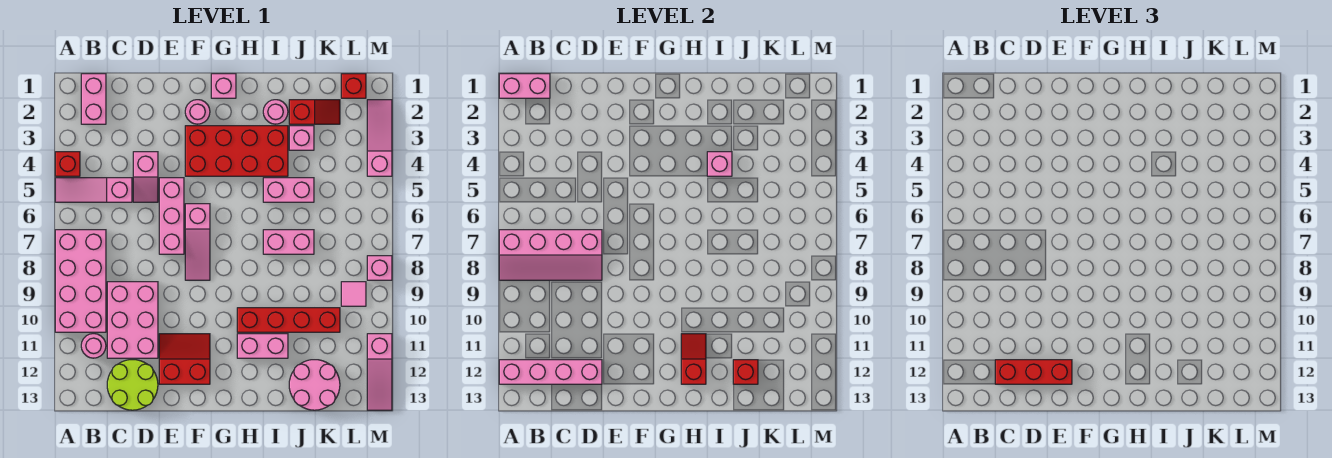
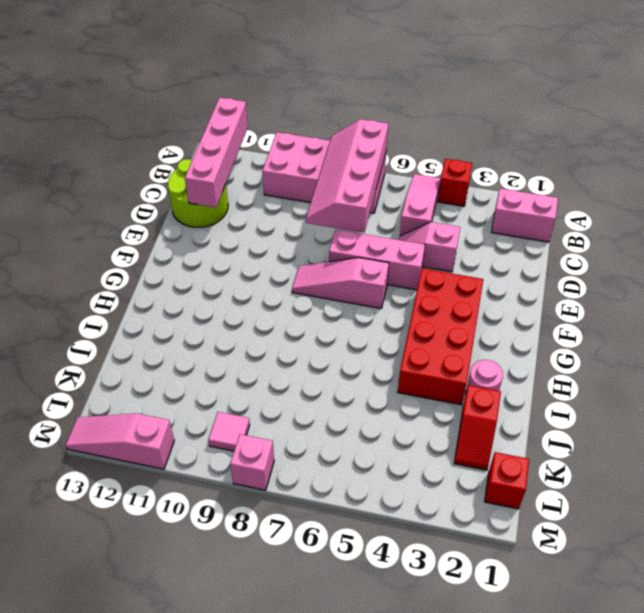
none -> pink 1x1 round brick [81,334,106,358]
none -> pink 2x3 brick [107,282,158,358]
none -> red 2x2 slope [159,334,210,384]
none -> pink 1x1 round brick [185,100,210,124]

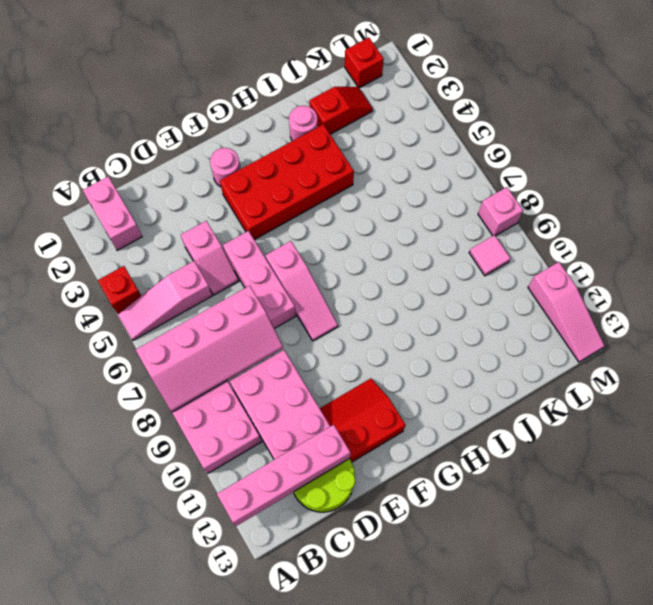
none -> pink 1x1 round brick [81,334,106,358]
none -> pink 1x1 brick [211,74,236,98]
none -> red 1x4 brick [237,308,340,332]
none -> pink 1x2 brick [237,334,288,358]

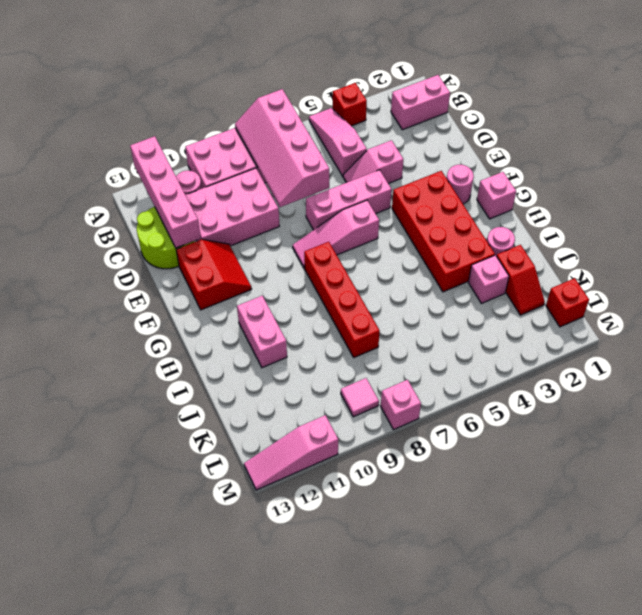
red 1x4 brick [304,242,380,357] -> red 1x4 brick moved to [237,308,340,332]
none -> pink 1x2 brick [263,178,314,202]
none -> pink 1x2 brick [263,230,314,254]
none -> pink 2x2 round brick [289,360,340,410]
none -> pink 1x3 slope [367,100,392,176]

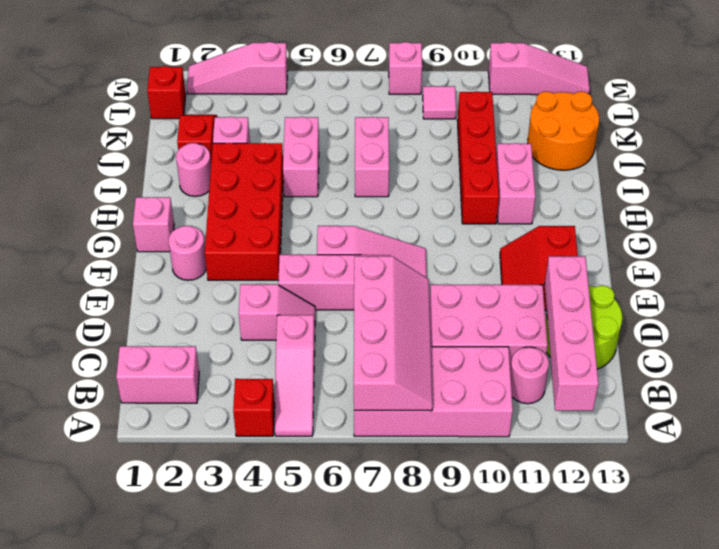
orange 2x2 round brick [528,91,599,170] -> pink 2x2 round brick [289,360,340,410]
none -> pink 1x2 brick [499,74,550,98]
none -> red 1x2 slope [681,334,706,384]
none -> pink 1x1 brick [707,152,732,176]
none -> red 1x1 brick [733,360,758,384]

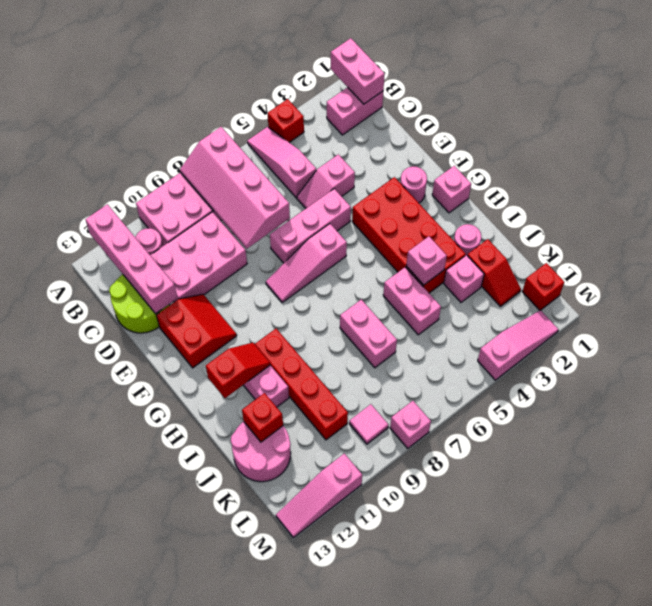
none -> red 1x3 brick [995,360,1072,384]

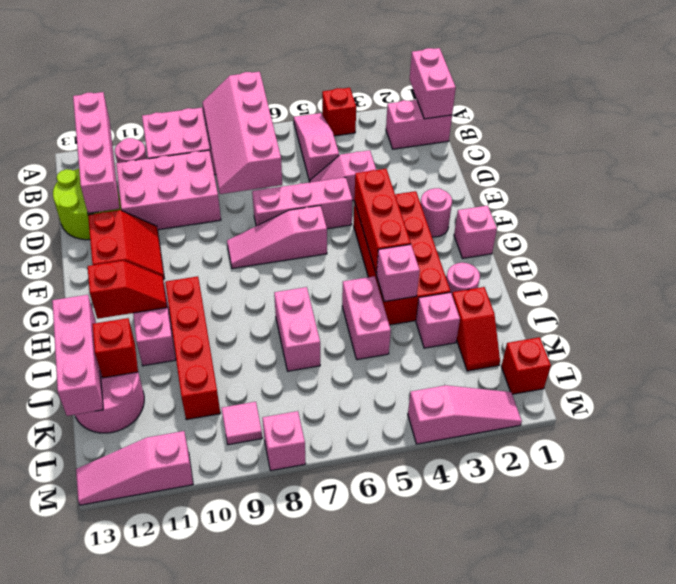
red 1x3 brick [354,169,411,274] -> red 1x3 brick moved to [995,360,1072,384]
pink 1x3 brick [52,295,103,416] -> none

